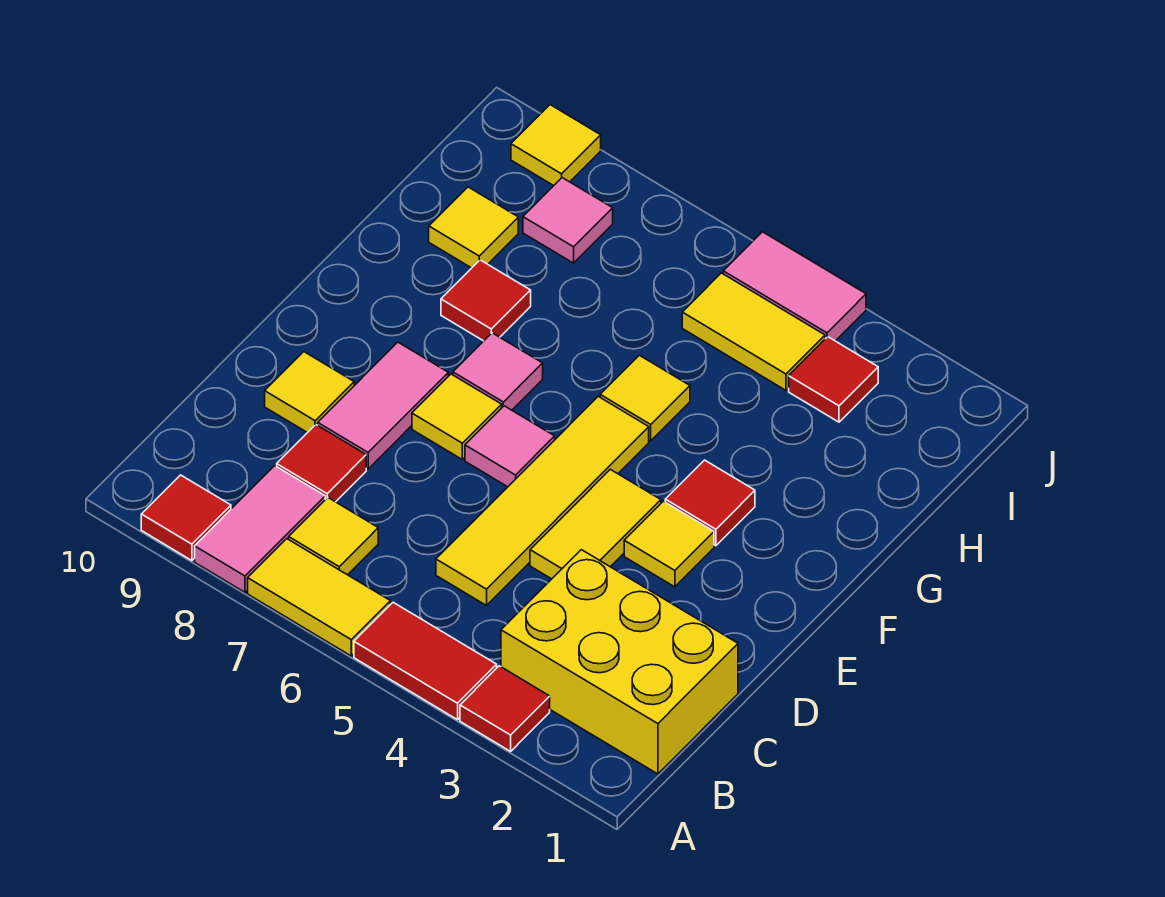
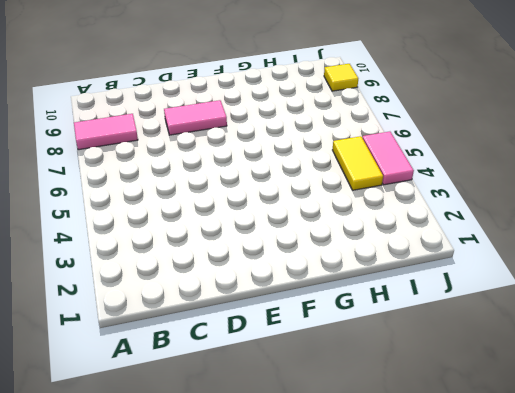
none -> red 1x1 tile [460,666,550,751]
none -> red 1x2 tile [354,602,497,720]
none -> yellow 1x2 tile [248,539,390,656]

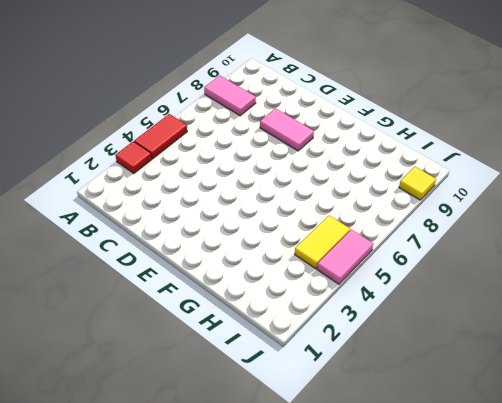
none -> yellow 1x2 tile [248,539,390,656]
none -> red 1x1 tile [141,475,231,561]
none -> yellow 2x3 brick [501,550,738,774]

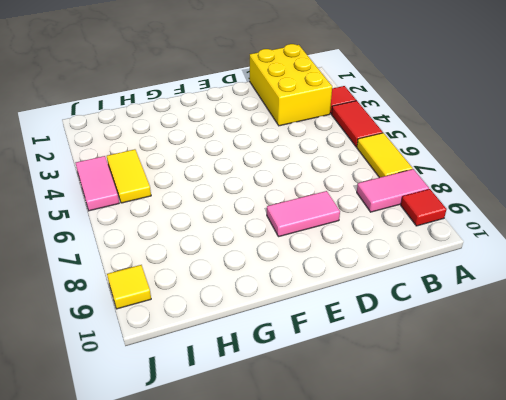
none -> yellow 1x1 tile [289,498,378,575]
none -> yellow 1x4 tile [436,397,649,606]
none -> red 1x1 tile [277,425,366,502]

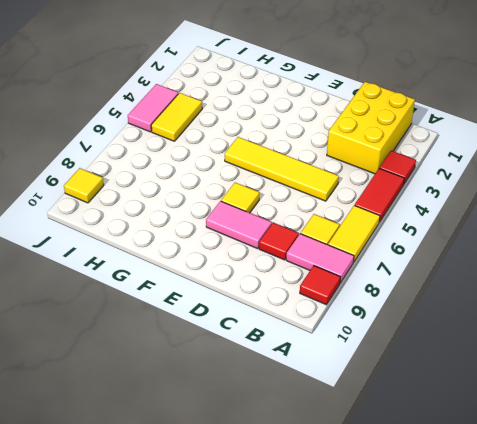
none -> yellow 1x2 tile [530,469,661,579]
none -> yellow 1x1 tile [265,352,354,433]
none -> yellow 1x1 tile [624,501,714,587]

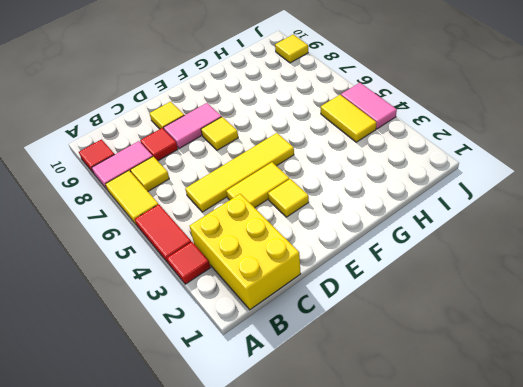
none -> pink 1x1 tile [465,406,555,487]
none -> red 1x1 tile [665,460,755,546]
none -> pink 1x1 tile [453,333,543,410]

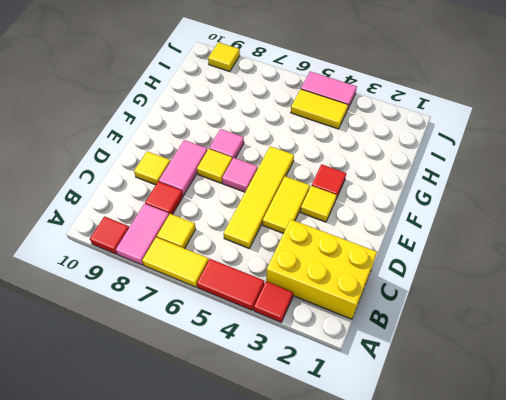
none -> yellow 1x1 tile [600,355,690,441]
none -> red 1x1 tile [441,260,531,341]
none -> yellow 1x1 tile [429,187,518,268]

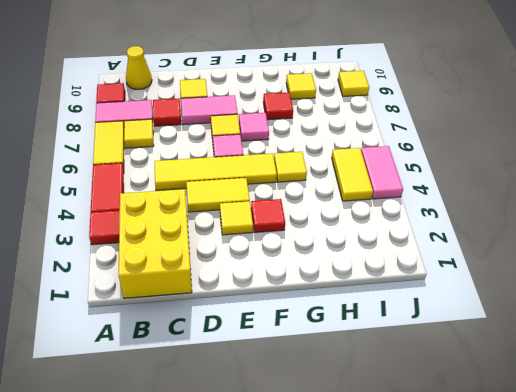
yellow 1x1 cone [126,46,152,90] -> none
none -> red 1x1 tile [789,337,878,422]
none -> pink 1x1 tile [523,178,613,263]

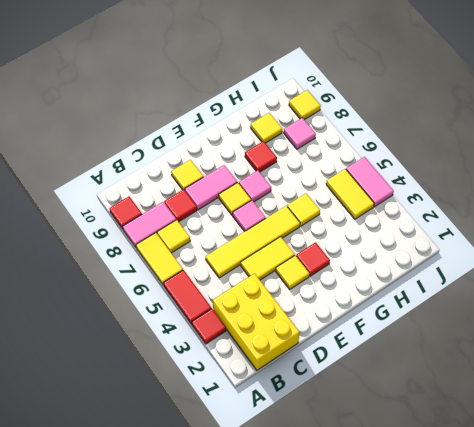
none -> red 1x1 tile [789,337,878,422]

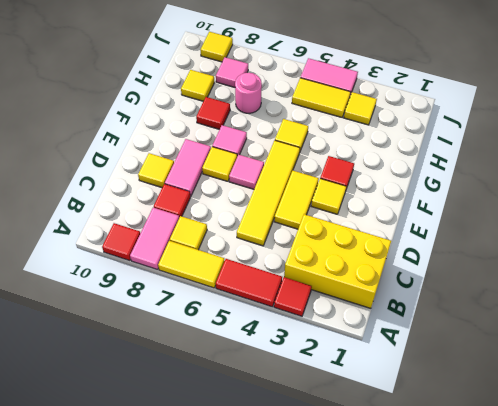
pink 1x1 round brick [235,73,262,113] -> none
yellow 1x1 tile [344,92,377,125] -> red 1x1 tile [789,337,878,422]

